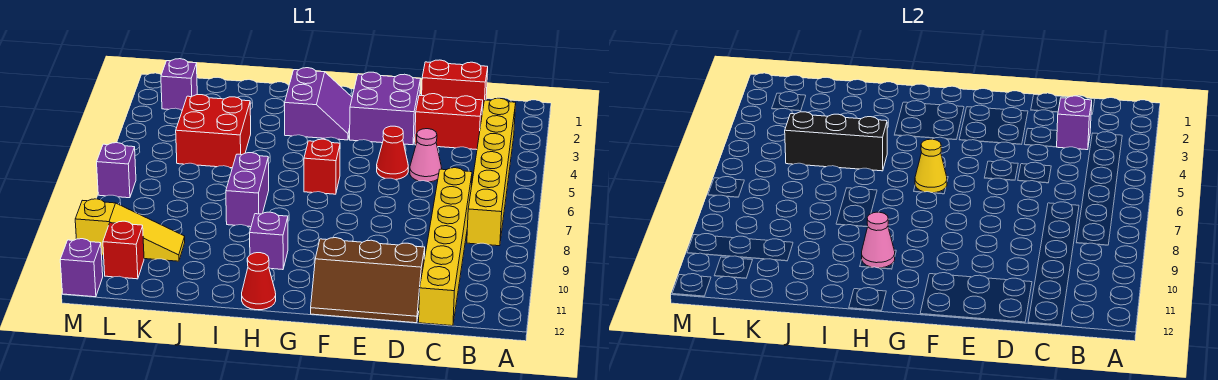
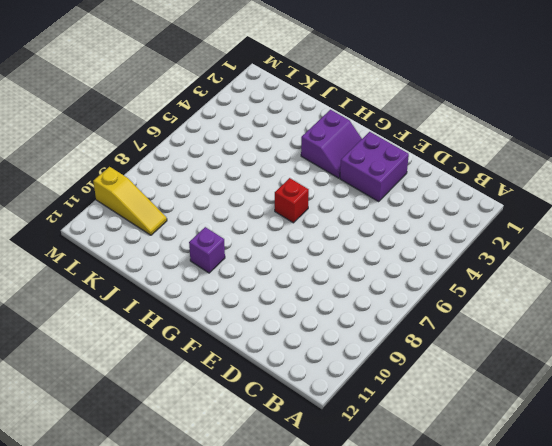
none -> yellow 1x6 brick [467,98,516,246]
none -> red 1x2 brick [422,60,488,112]
none -> red 1x2 brick [415,94,483,149]

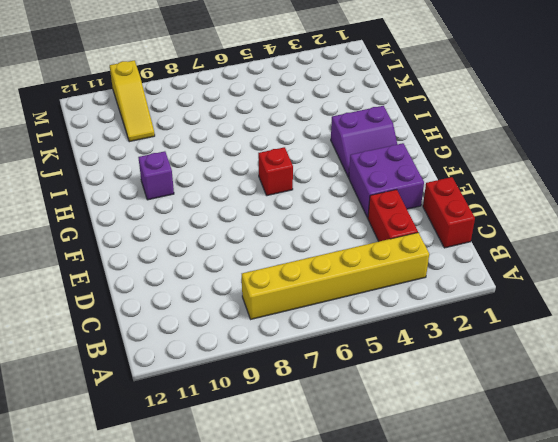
none -> yellow 1x6 brick [419,168,472,326]
none -> pink 1x1 cone [410,129,442,182]
none -> brown 2x3 slope [311,238,425,323]

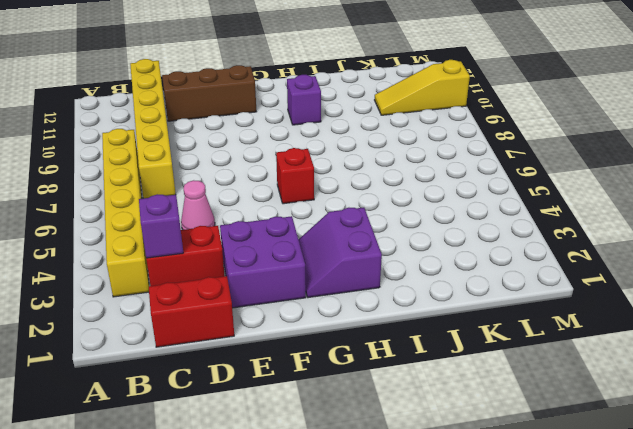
none -> red 1x1 cone [377,126,408,180]
none -> red 1x1 cone [242,253,276,310]
none -> purple 1x2 brick [226,153,269,227]

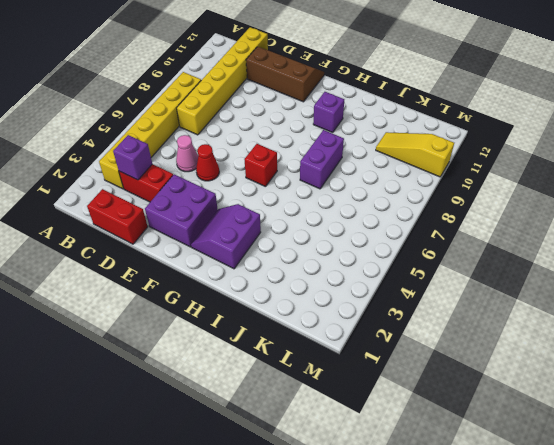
none -> red 1x1 cone [242,253,276,310]
none -> red 2x2 brick [176,95,251,168]
none -> purple 1x1 brick [161,59,197,110]

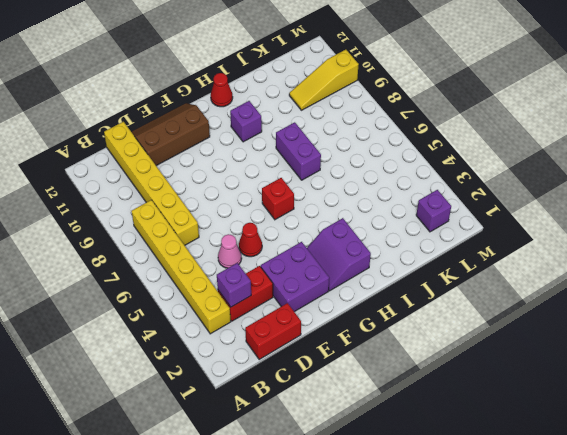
none -> red 2x2 brick [176,95,251,168]
none -> red 1x1 brick [103,221,144,279]
none -> purple 1x1 brick [97,143,136,198]

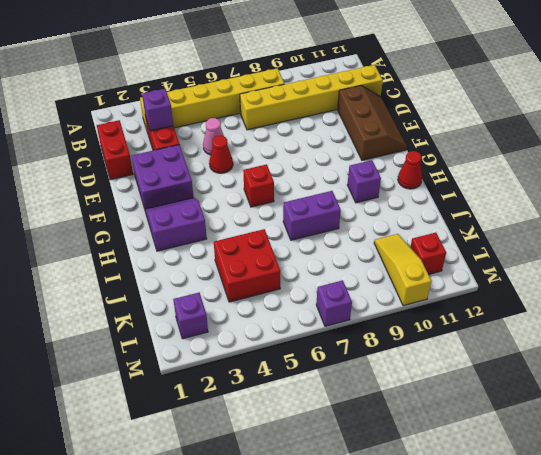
none -> purple 1x1 brick [60,239,103,297]
none -> yellow 1x1 cone [915,139,947,193]
none -> pink 1x1 cone [862,212,895,268]

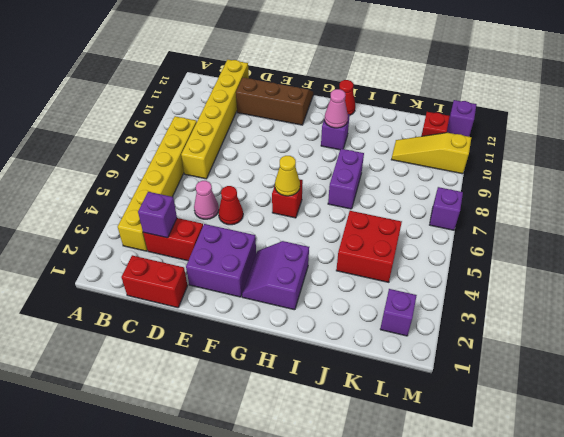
none -> black 1x3 brick [785,112,887,171]

